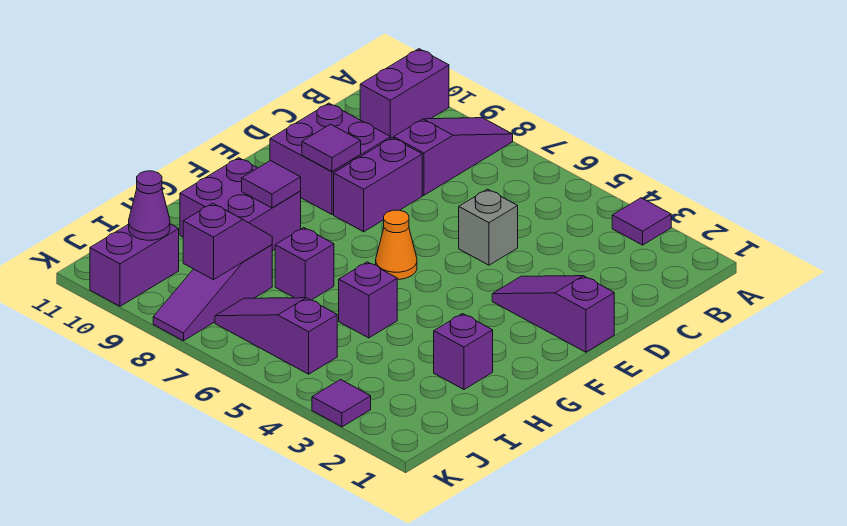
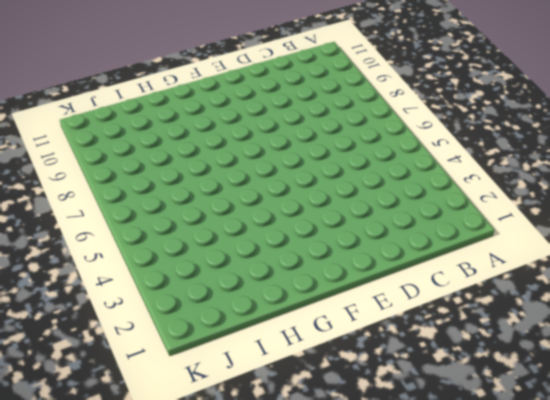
none -> purple 1x1 tile [612,198,671,245]
none -> purple 1x3 slope [394,118,513,195]
none -> purple 1x2 brick [360,49,449,138]

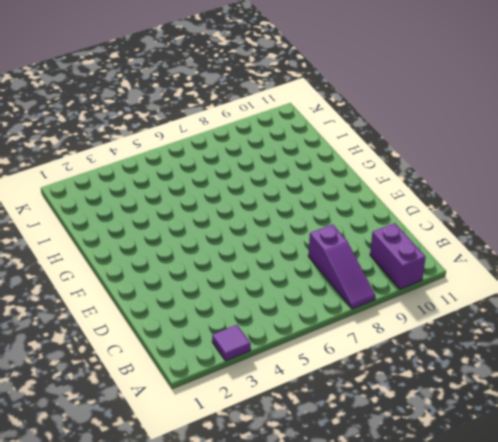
none -> grey 1x1 brick [459,189,518,265]
none -> purple 1x2 brick [334,138,422,232]
none -> purple 2x2 brick [270,103,391,214]

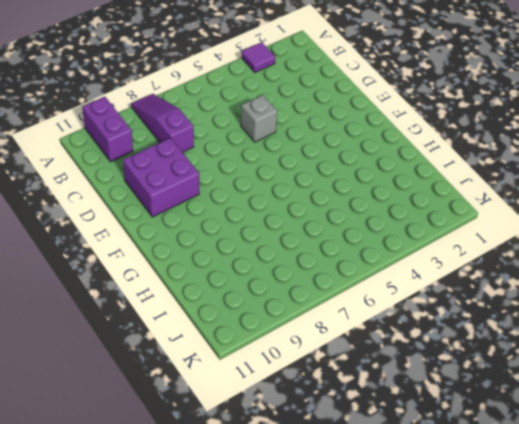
none -> purple 1x2 brick [334,138,422,232]
none -> purple 1x3 slope [492,276,614,352]
none -> orange 1x1 cone [376,210,417,279]

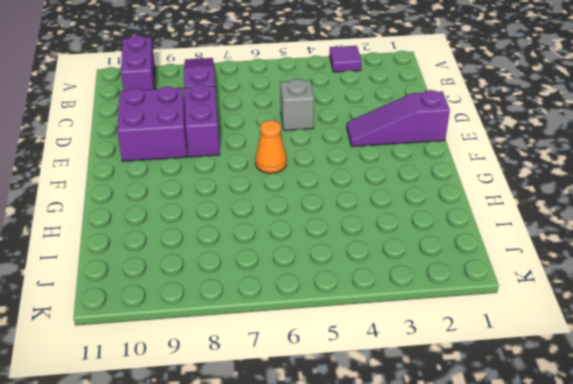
none -> purple 2x2 brick [180,158,301,251]
none -> purple 1x1 brick [434,314,493,389]
none -> purple 1x1 brick [339,262,397,338]

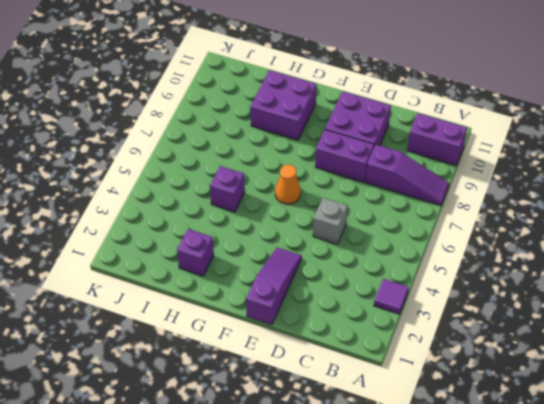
none -> purple 1x1 brick [275,228,334,300]
none -> purple 1x3 slope [153,245,272,341]
none -> purple 1x3 slope [215,298,337,374]

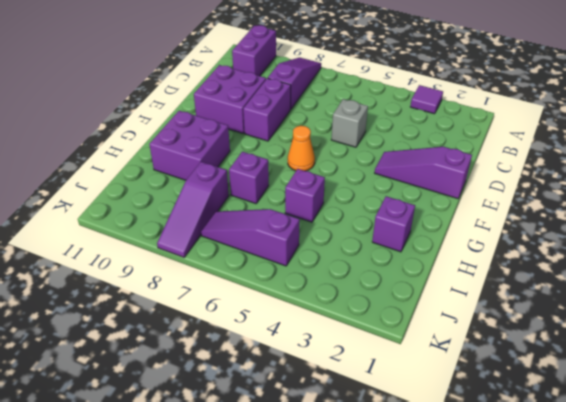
none -> purple 1x2 brick [90,224,179,306]
none -> purple 1x1 tile [312,380,371,427]
none -> purple 1x1 tile [302,124,361,171]

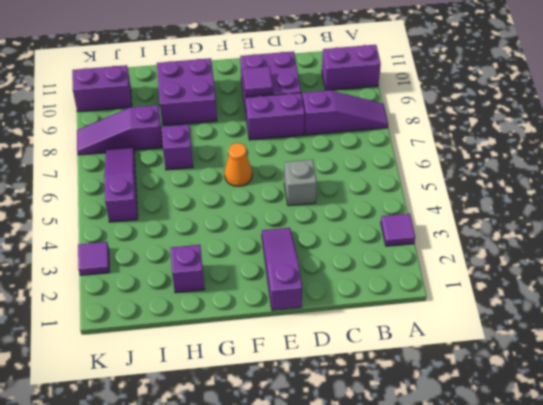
none -> purple 1x1 brick [339,262,397,338]
none -> purple 1x1 tile [242,161,301,208]
none -> purple 1x2 slope [183,203,272,280]

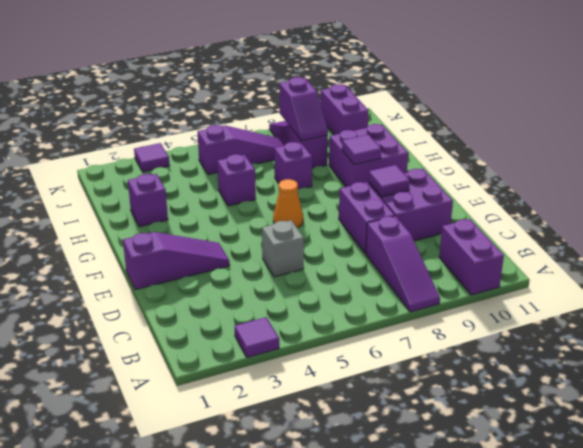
none -> purple 1x1 cone [129,171,170,240]

